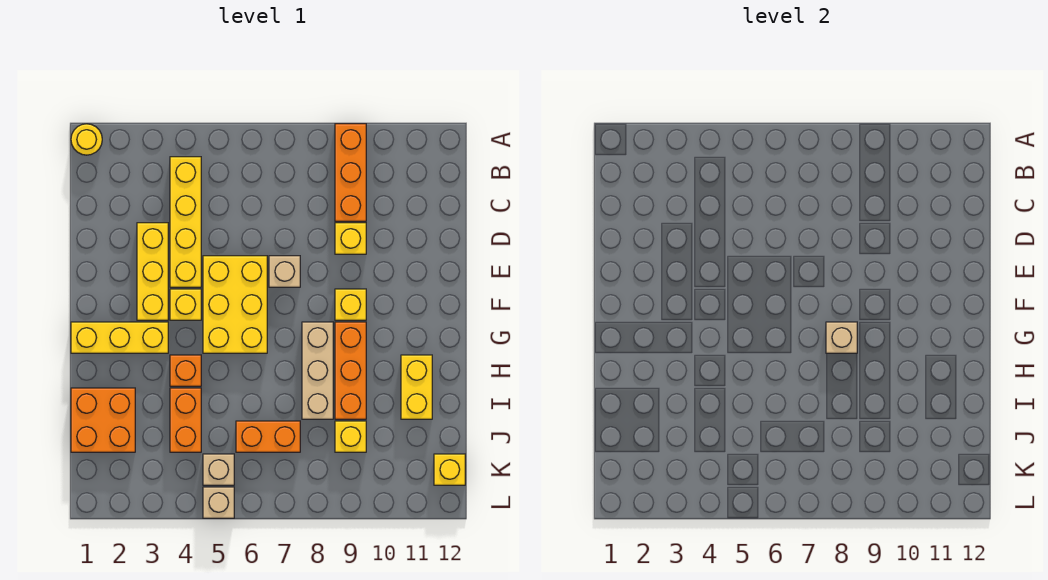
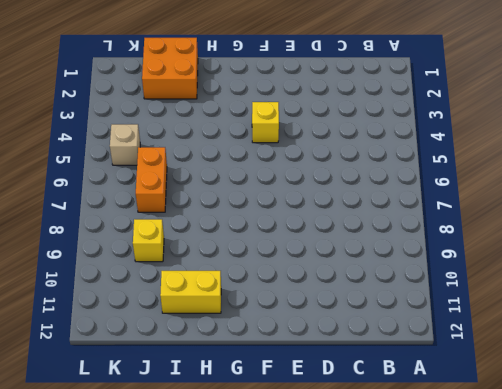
none -> yellow 1x1 round brick [71,124,102,155]
none -> orange 1x3 brick [335,124,366,221]
none -> yellow 1x4 brick [170,157,201,287]

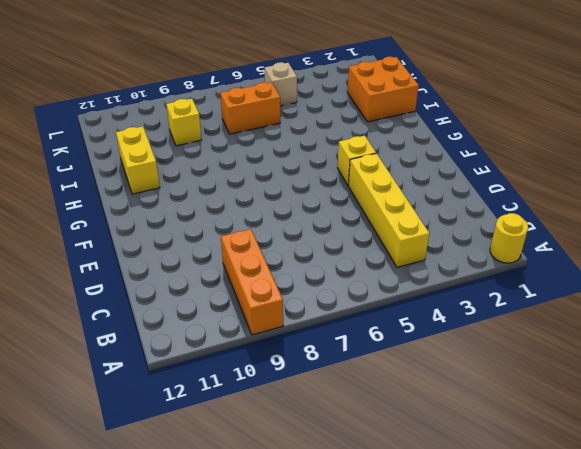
none -> yellow 1x3 brick [137,223,168,320]
none -> yellow 1x1 brick [335,223,366,254]
none -> yellow 2x3 brick [203,256,267,353]

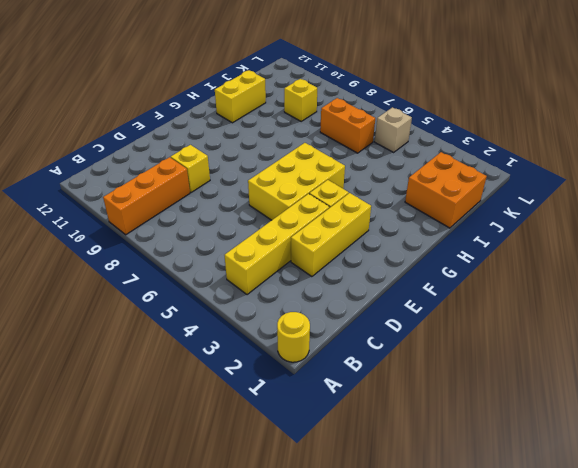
none -> tan 1x1 brick [269,256,300,287]
none -> yellow 1x1 brick [335,289,366,320]
none -> yellow 1x3 brick [71,322,168,353]

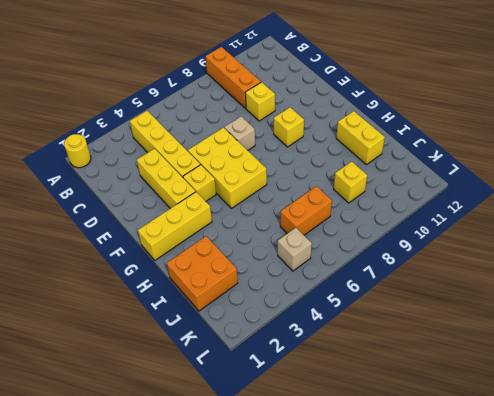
none -> tan 1x3 brick [302,322,333,419]
none -> orange 1x3 brick [335,322,366,419]
none -> orange 1x1 brick [170,355,201,386]

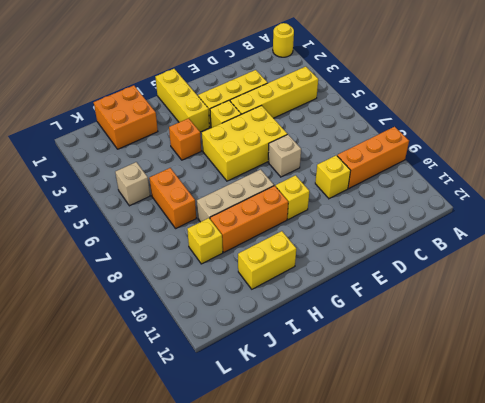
none -> orange 1x2 brick [170,388,201,452]
none -> yellow 1x1 brick [434,454,465,485]
none -> tan 1x1 brick [203,487,234,518]

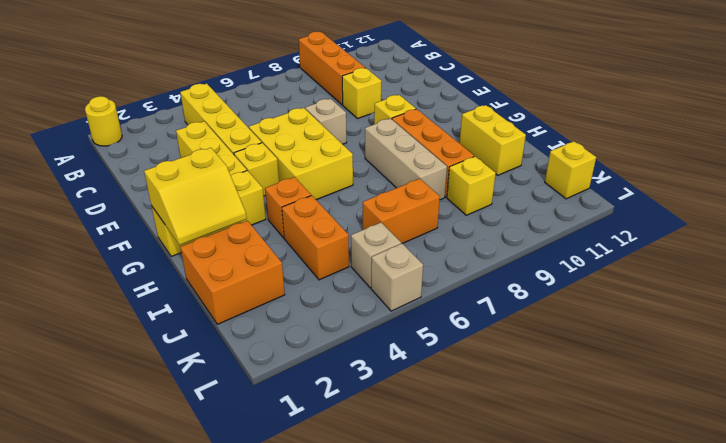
yellow 2x2 slope [144,148,247,245] -> none
none -> tan 1x1 brick [826,322,857,353]

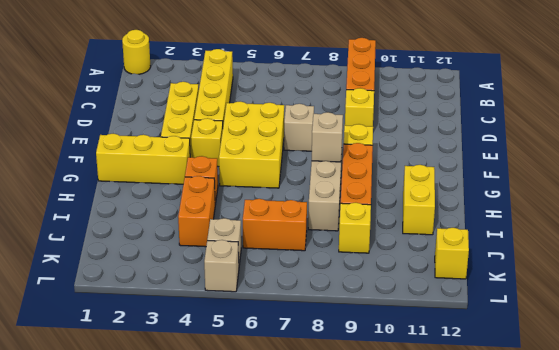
none -> orange 2x2 brick [71,388,135,452]

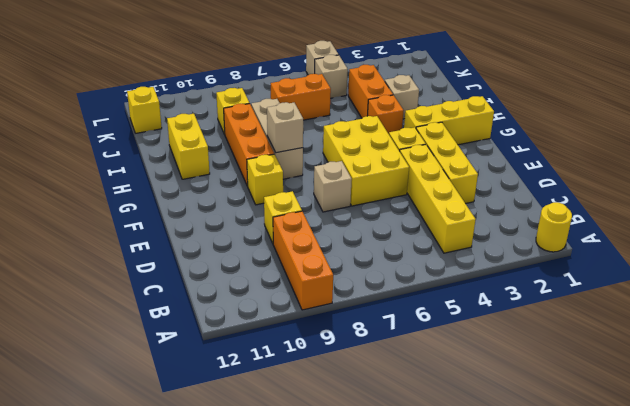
tan 1x1 brick [385,75,419,119] -> none
none -> orange 2x2 brick [71,388,135,452]

